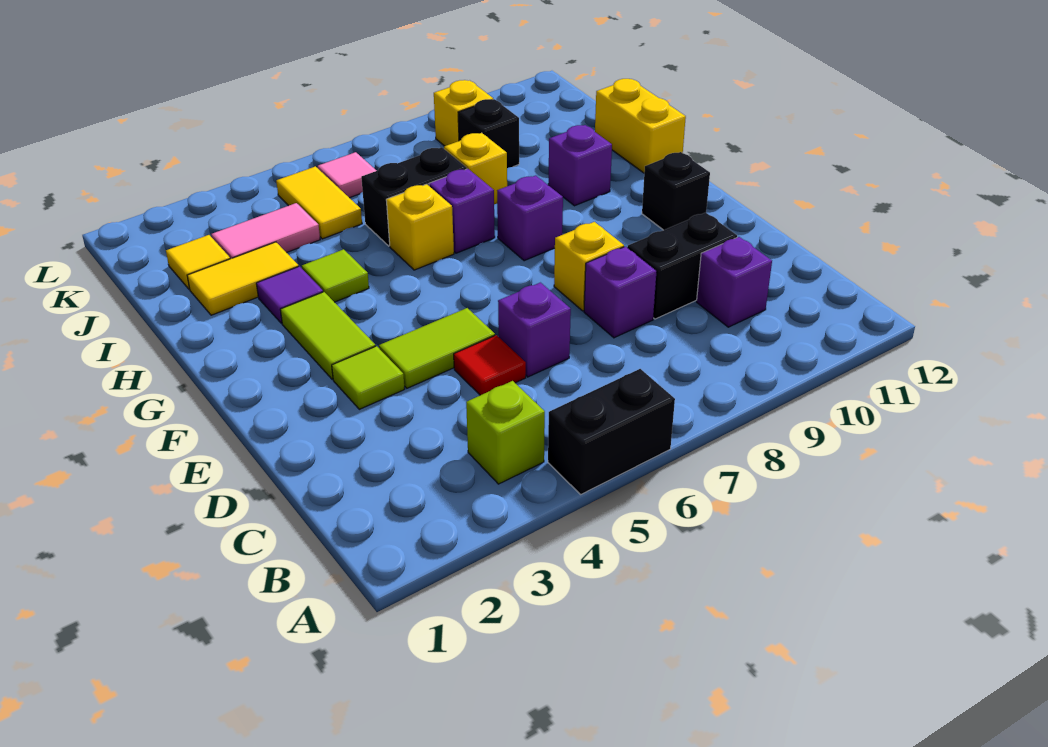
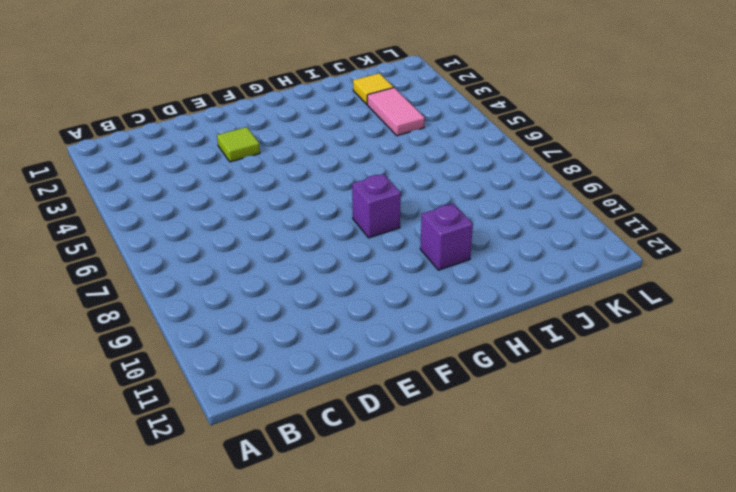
none -> black 1x2 brick [548,369,675,494]
none -> lime 1x1 brick [466,381,545,484]
none -> purple 1x1 brick [697,237,772,327]

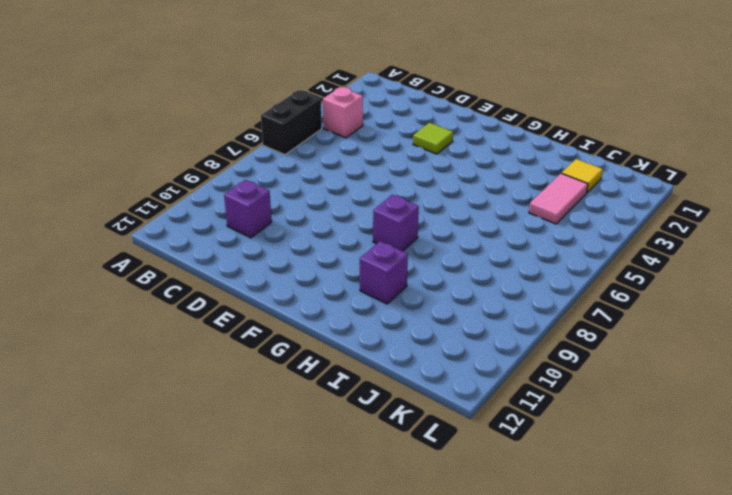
pink 1x1 brick [323,87,363,138] -> lime 1x1 brick [466,381,545,484]
none -> red 1x1 tile [454,335,526,395]
none -> purple 1x1 brick [498,283,571,377]
none -> purple 1x1 brick [584,247,657,338]

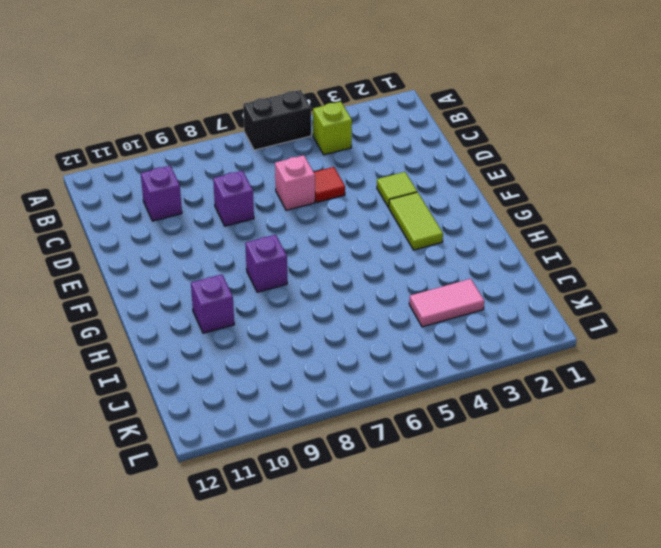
pink 1x1 brick [275,155,315,210] -> purple 1x1 brick [498,283,571,377]
none -> black 1x2 brick [627,212,737,319]
none -> lime 1x2 tile [379,308,495,388]
none -> yellow 1x1 brick [554,222,624,311]

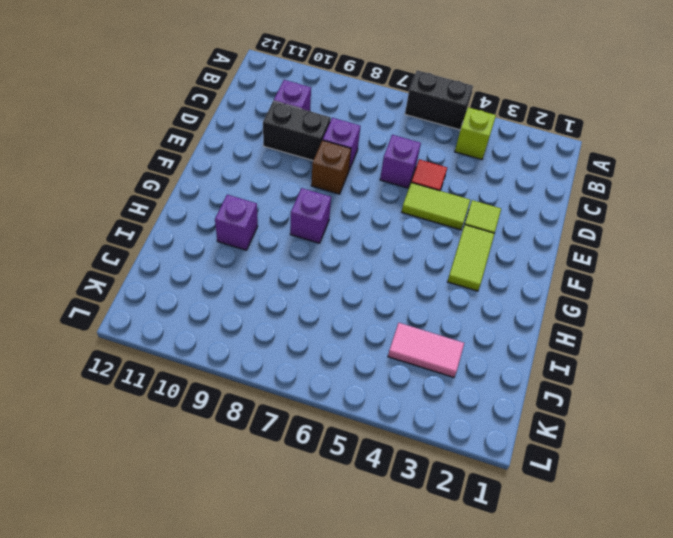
brown 1x1 brick [311,140,351,194] -> yellow 1x1 brick [554,222,624,311]
none -> black 1x1 brick [642,152,710,230]
none -> purple 1x1 tile [256,266,323,323]
none -> lime 1x1 tile [302,249,369,302]

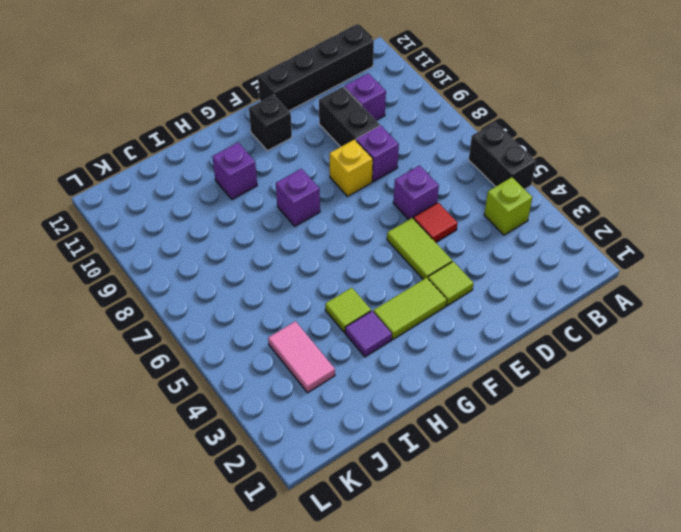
black 1x4 brick [258,25,374,111] -> none
none -> yellow 1x1 brick [386,184,454,270]
none -> purple 1x1 brick [429,169,495,253]
none -> yellow 1x2 brick [595,79,686,173]

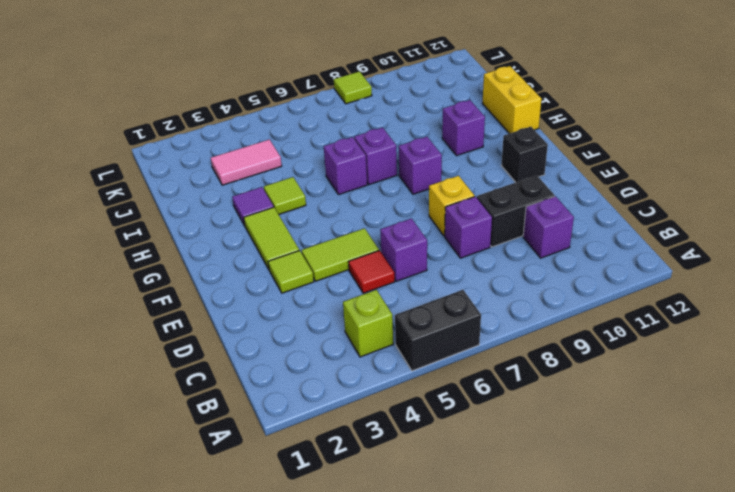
purple 1x1 brick [324,137,367,195] -> yellow 1x1 brick [386,184,454,270]
lime 1x1 tile [334,72,372,104] -> none
none -> yellow 1x2 tile [187,242,299,315]
none -> black 1x2 brick [361,147,467,246]
none -> yellow 1x1 brick [444,133,507,204]

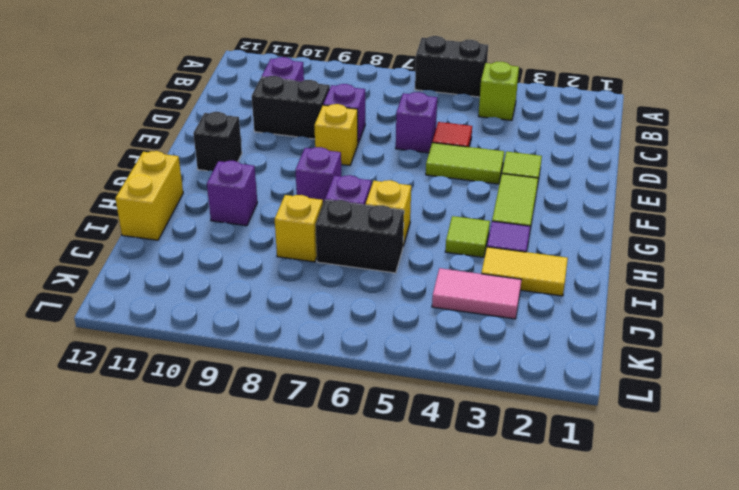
none -> yellow 1x1 tile [166,235,230,289]
none -> yellow 1x2 tile [276,166,362,239]
none -> black 1x1 brick [458,99,519,168]

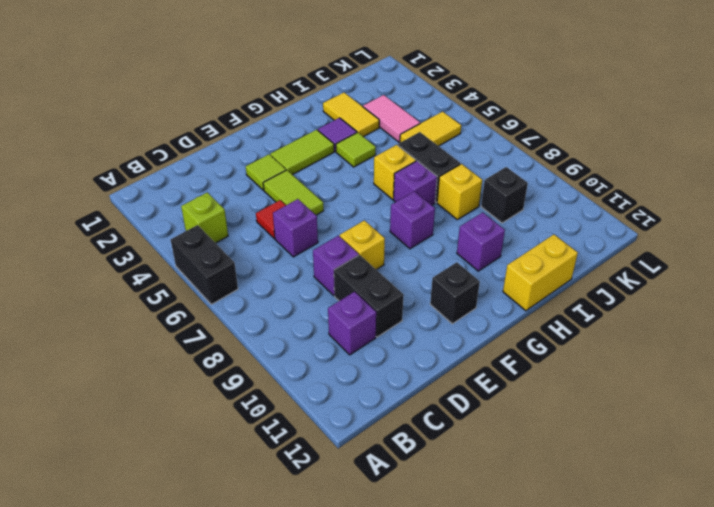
none -> yellow 1x1 tile [166,235,230,289]
none -> pink 1x1 tile [318,152,377,198]
none -> yellow 1x1 brick [434,80,493,146]

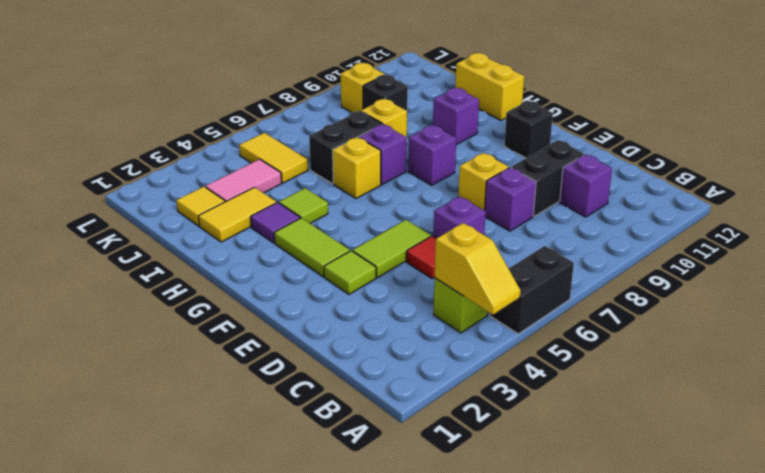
yellow 1x2 slope [435,223,521,315] -> none
none -> pink 1x1 tile [318,152,377,198]

